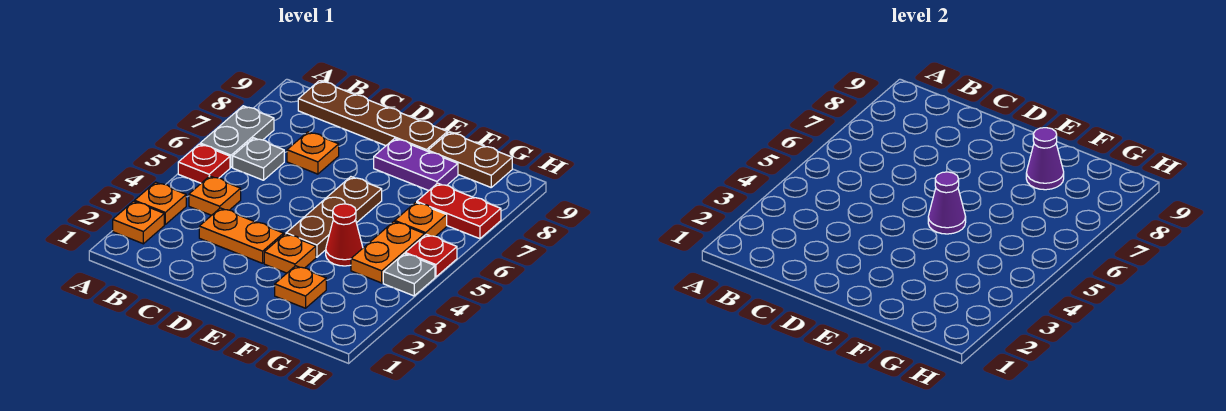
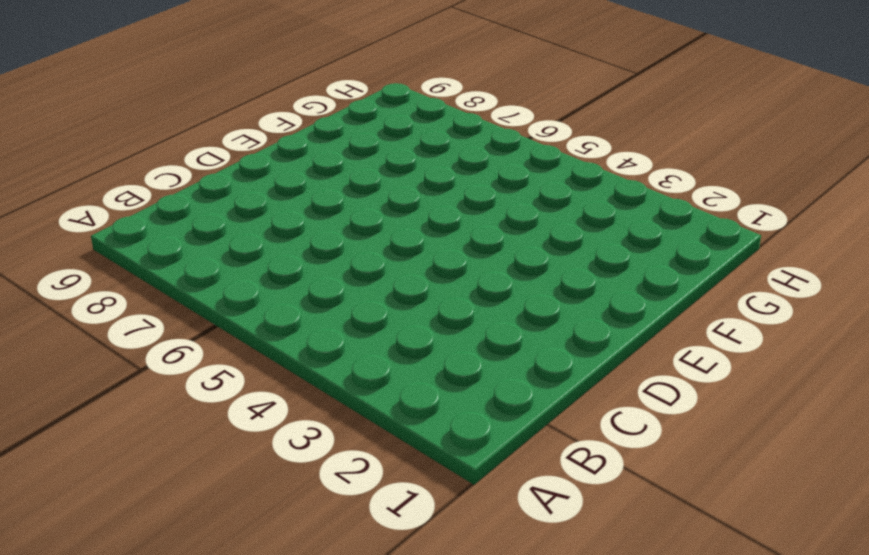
none -> orange 1x1 plate [113,201,164,244]
none -> orange 1x1 plate [135,182,186,224]
none -> red 1x1 plate [178,144,230,183]

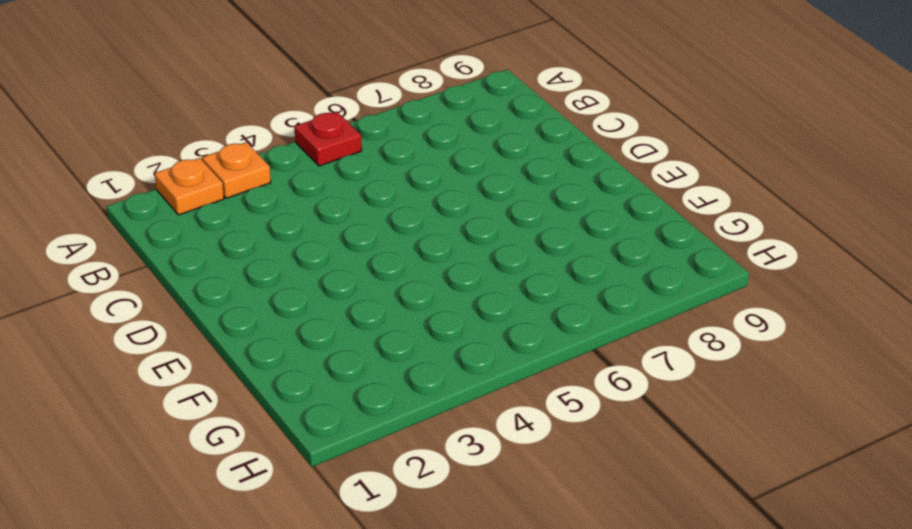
none -> grey 1x2 plate [200,106,274,167]
none -> orange 1x1 plate [189,176,241,215]
none -> grey 1x1 plate [233,138,284,180]

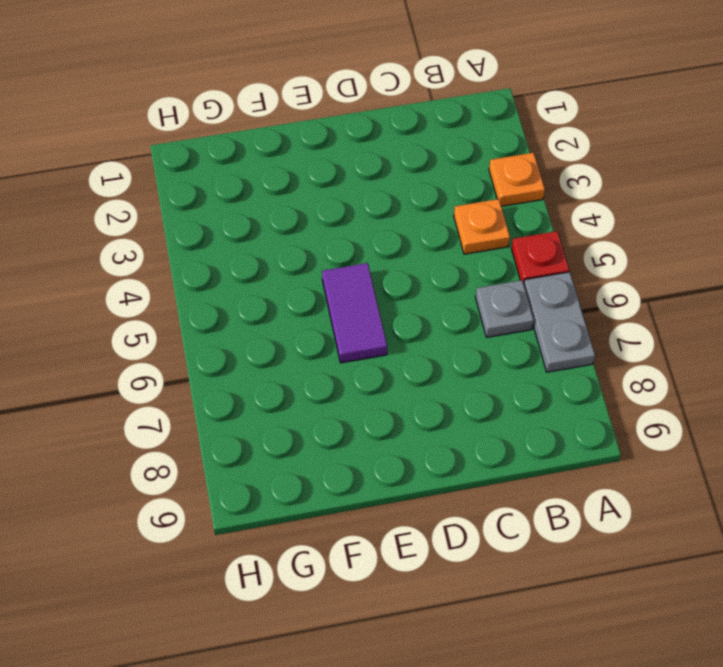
purple 1x2 tile [322,263,387,363] -> brown 1x3 plate [286,177,382,257]
none -> orange 1x1 plate [113,201,164,244]
none -> brown 1x4 plate [298,81,447,151]
none -> orange 1x2 plate [199,208,284,263]

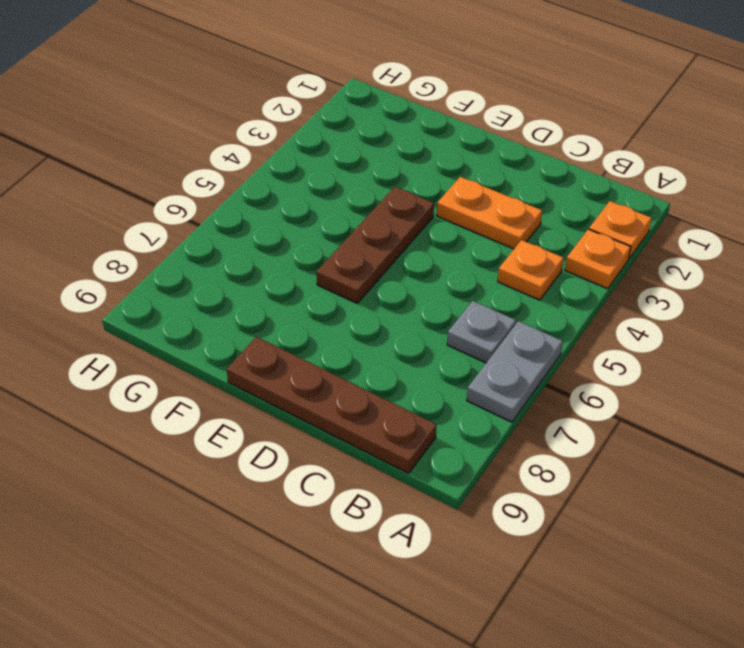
none -> red 1x1 plate [178,144,230,183]
none -> orange 1x1 plate [287,132,339,174]
none -> orange 1x1 plate [264,234,316,273]

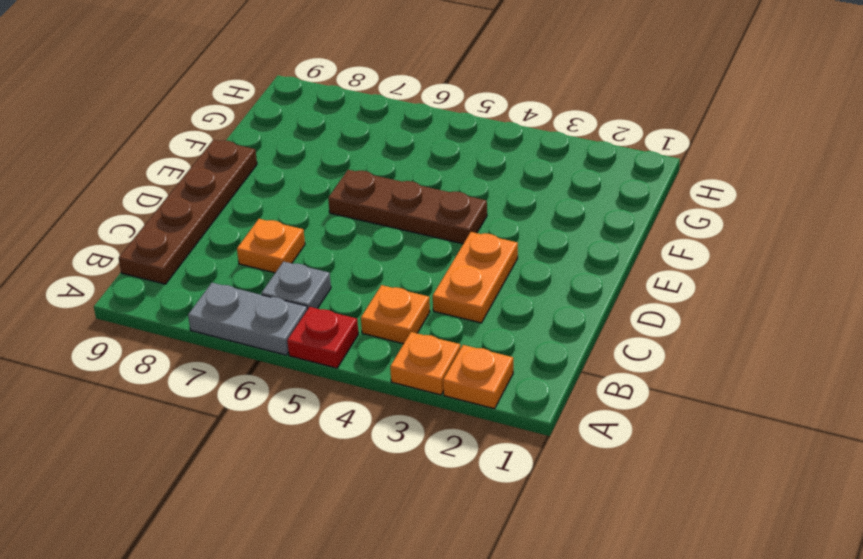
none -> orange 1x1 plate [264,234,316,273]
none -> purple 1x2 plate [374,138,458,191]
none -> orange 1x1 plate [275,266,326,308]

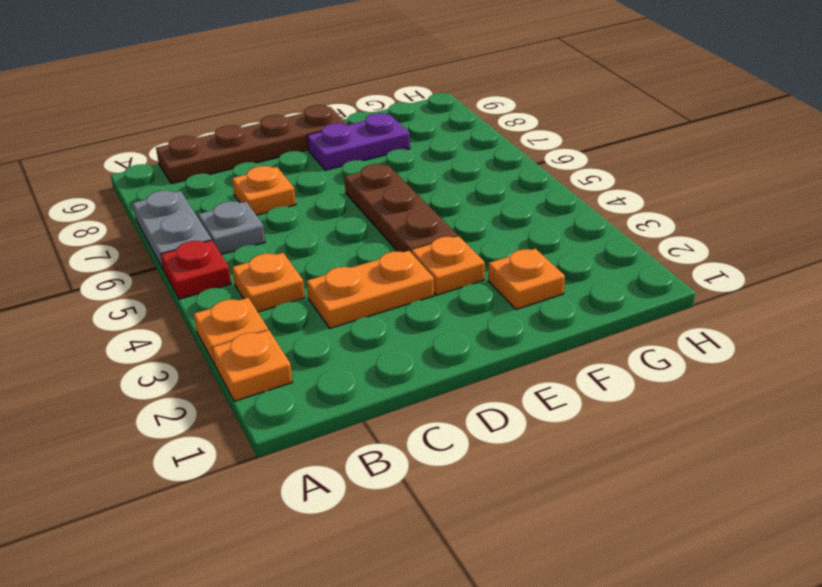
none -> red 1x1 cone [326,204,363,266]
none -> brown 1x2 plate [428,132,512,187]
none -> orange 1x2 plate [351,222,425,283]

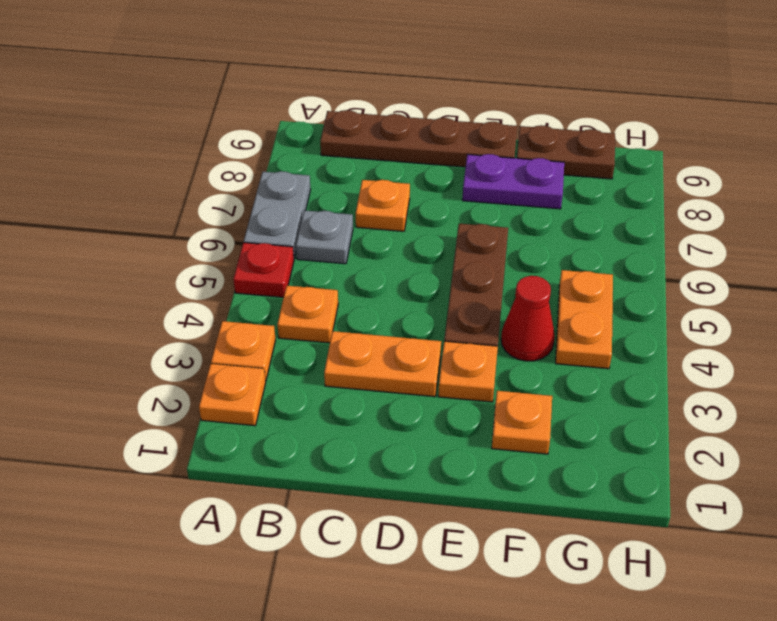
none -> orange 1x1 plate [395,202,447,236]
none -> red 1x2 plate [417,183,501,239]
none -> grey 1x1 plate [383,253,435,296]

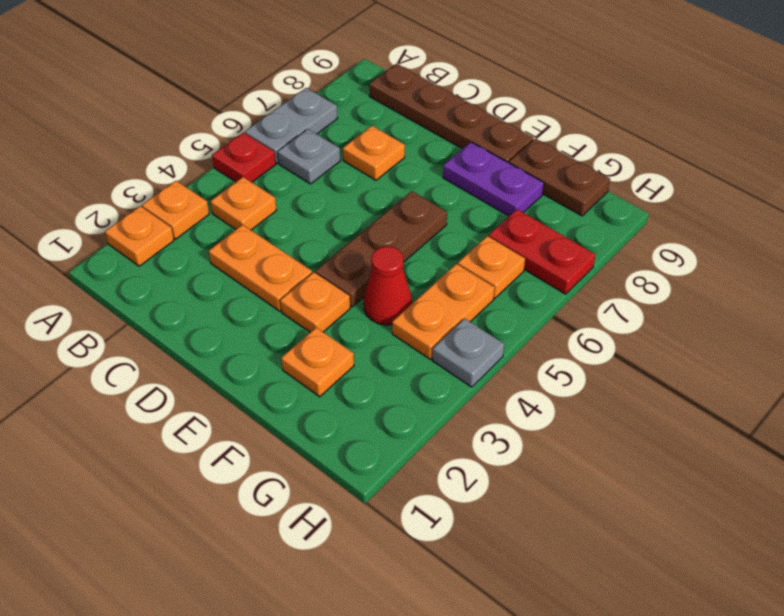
none -> red 1x1 plate [405,234,457,277]
none -> purple 1x1 cone [928,172,966,234]
none -> purple 1x1 cone [1026,128,1064,190]

